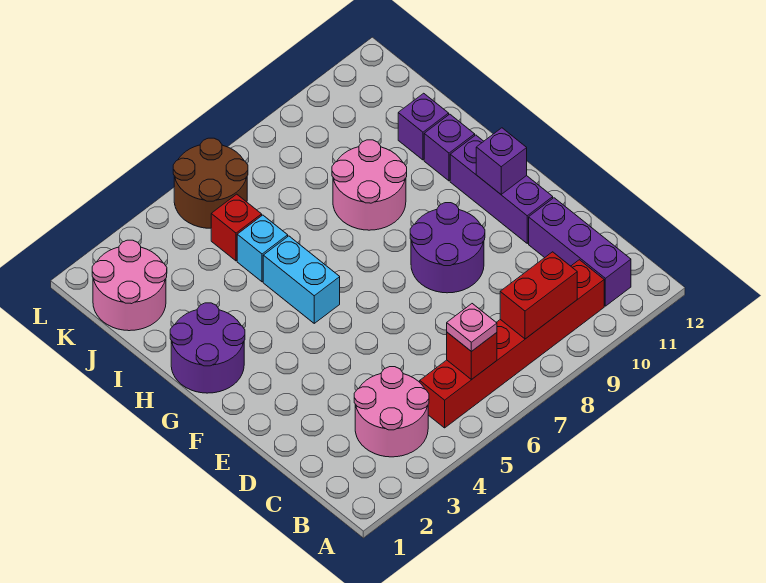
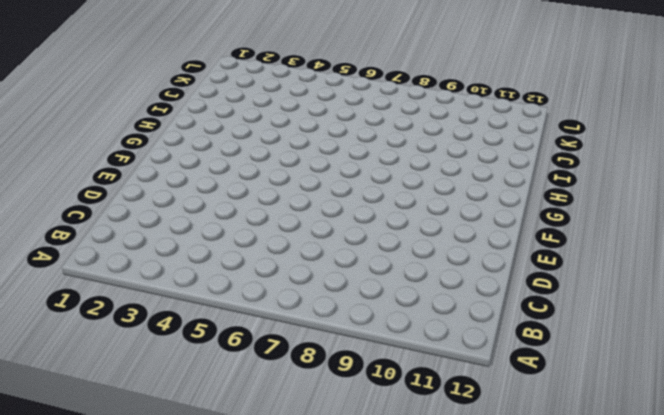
none -> pink 2x2 round brick [354,367,429,457]
none -> red 1x6 brick [420,260,604,428]
none -> purple 1x3 brick [529,198,631,306]

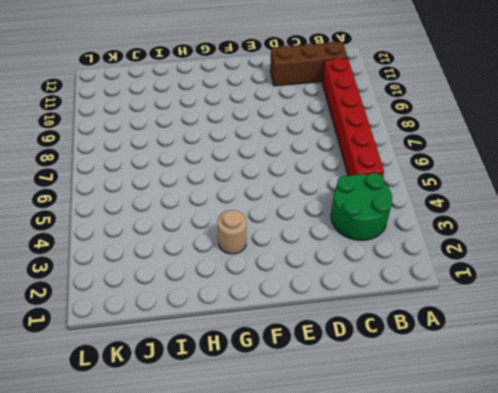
green 2x2 round brick [331,173,392,240] -> pink 2x2 round brick [354,367,429,457]
brown 1x3 brick [270,42,348,86] -> purple 1x3 brick [529,198,631,306]
tan 1x1 round brick [218,210,246,254] -> none
none -> purple 2x2 round brick [410,203,485,293]
none -> purple 1x3 brick [450,135,553,243]
none -> purple 2x2 round brick [170,303,245,393]

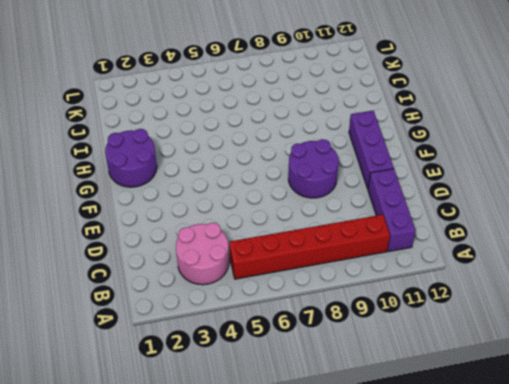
none -> cyan 1x2 brick [263,236,340,323]
none -> pink 2x2 round brick [332,140,407,230]
none -> purple 1x1 brick [424,114,475,181]

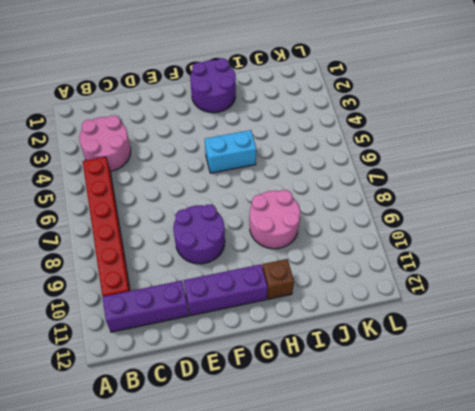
brown 1x1 brick [263,259,294,299] -> purple 1x1 brick [424,114,475,181]
none -> cyan 1x1 brick [237,215,288,282]
none -> purple 1x1 brick [398,93,449,160]
none -> pink 2x2 round brick [92,240,167,331]

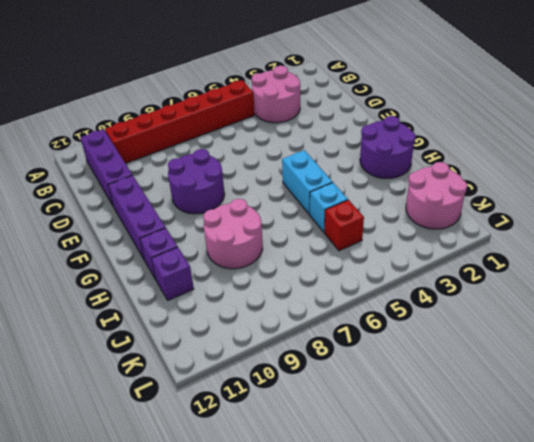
none -> brown 2x2 round brick [173,138,248,228]
none -> red 1x1 brick [447,332,497,380]
none -> red 1x2 brick [500,252,577,339]

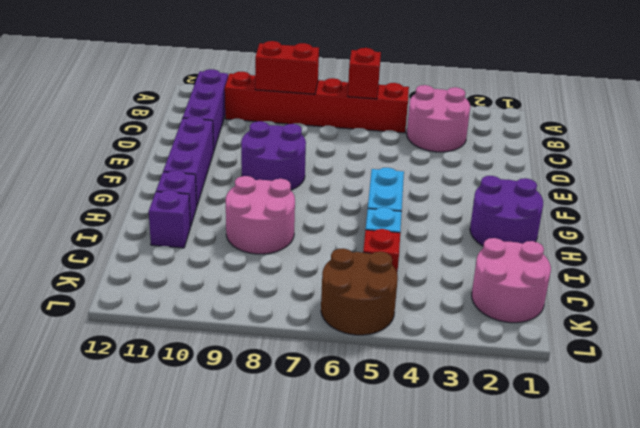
none -> purple 1x1 brick [476,128,527,194]
none -> pink 1x1 plate [447,304,497,351]

